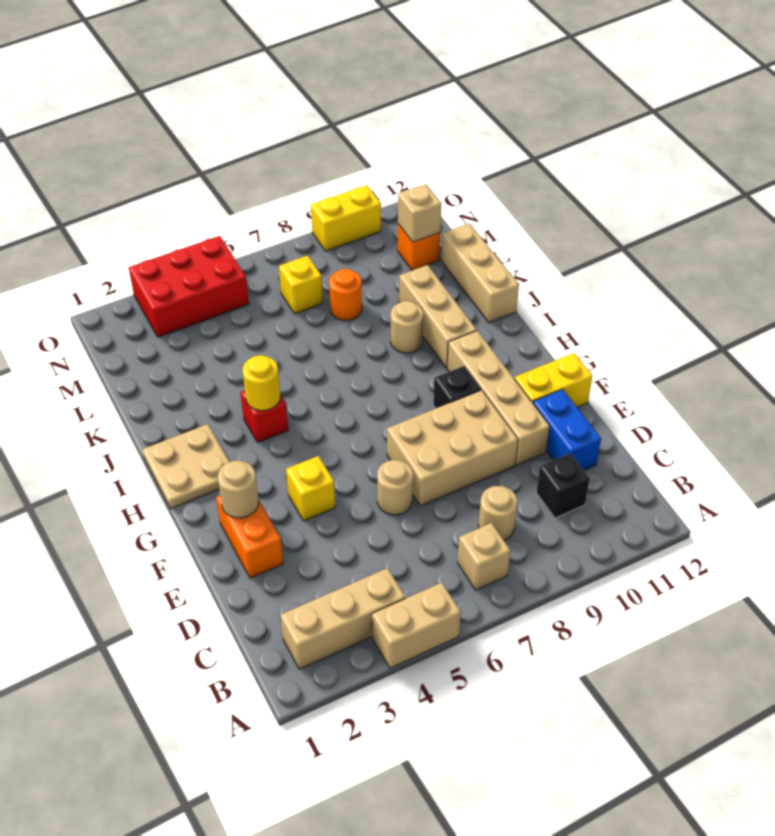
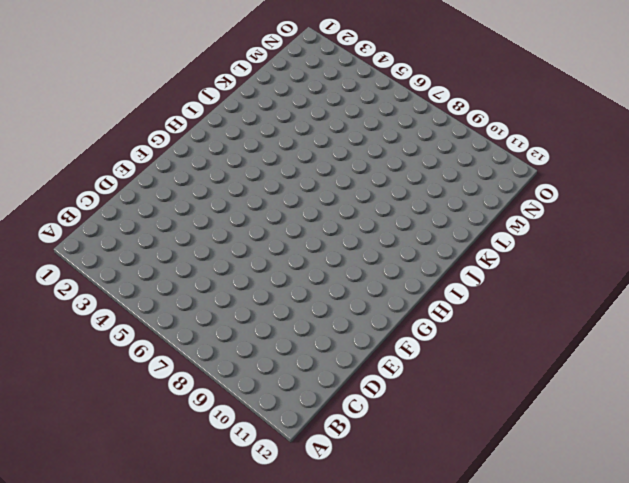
none -> tan 1x2 brick [372,583,461,668]
none -> tan 1x3 brick [280,568,405,669]
none -> tan 1x1 brick [458,523,511,590]

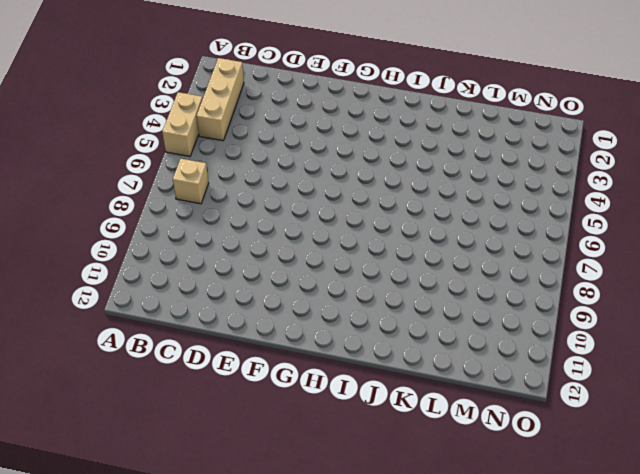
none -> tan 1x1 round brick [479,486,517,540]
none -> black 1x1 brick [536,453,590,518]
none -> blue 1x2 brick [533,389,601,470]

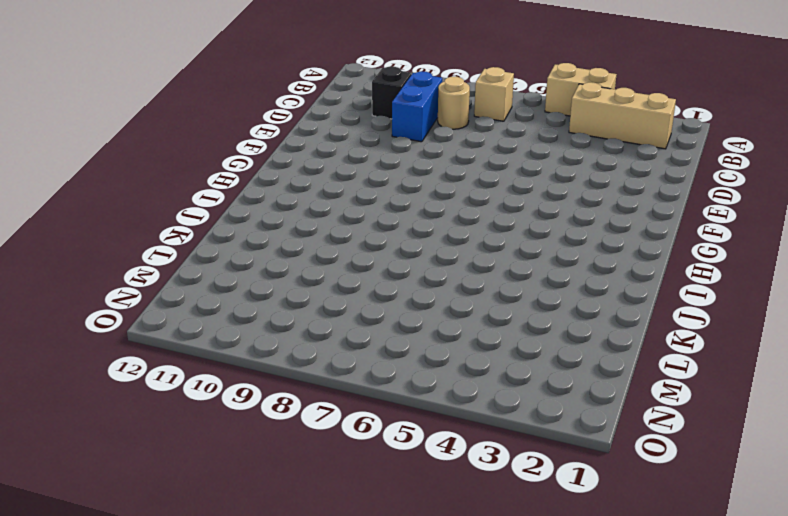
blue 1x2 brick [392,71,442,142] -> blue 1x2 brick moved to [533,389,601,470]
none -> orange 1x2 brick [216,496,283,578]
none -> tan 1x1 round brick [377,460,413,515]
none -> tan 2x3 brick [387,390,518,506]

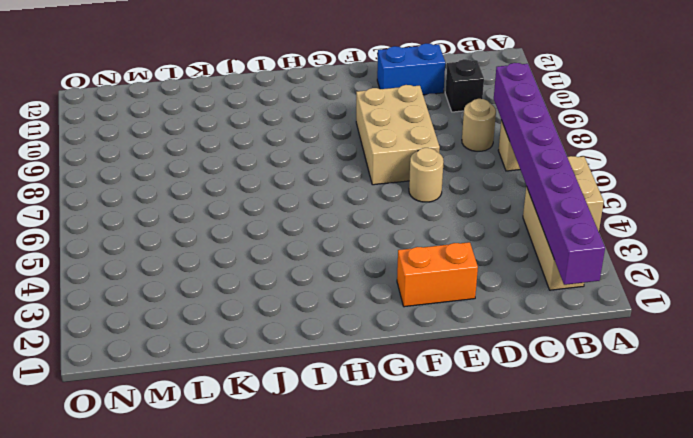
purple 1x8 brick [494,63,605,285] -> none
none -> tan 1x4 brick [447,331,550,465]
none -> yellow 1x1 brick [286,456,336,521]
none -> yellow 1x2 brick [514,353,592,407]

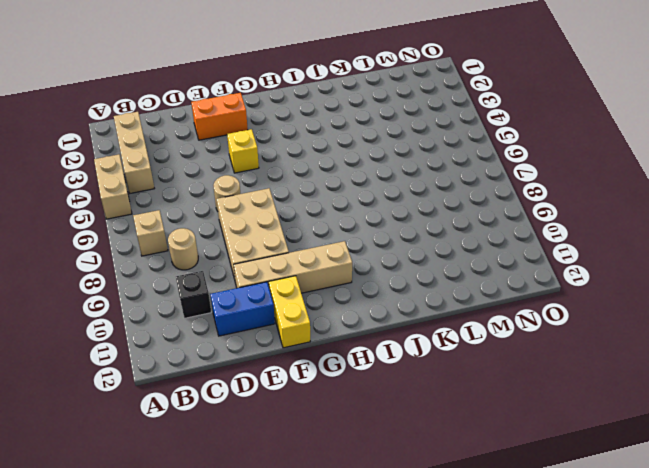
none -> black 1x1 brick [433,366,481,408]
none -> tan 2x2 plate [142,424,229,509]
none -> red 1x1 brick [240,390,288,442]

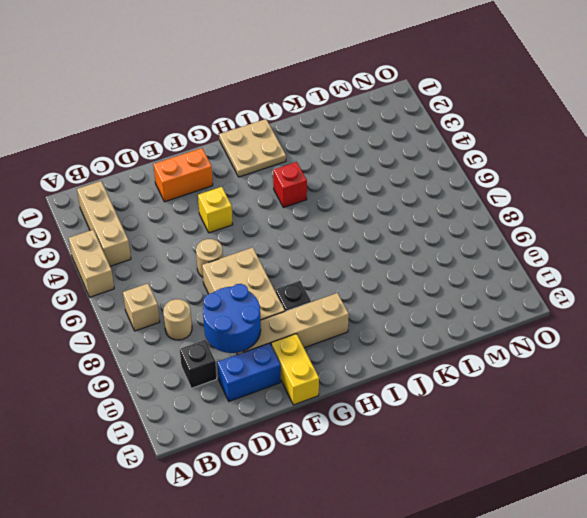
blue 2x2 round brick [203,284,261,353] -> none
none -> tan 1x3 brick [399,265,477,368]
none -> tan 1x1 round brick [391,301,423,353]
none -> tan 1x3 brick [441,223,519,323]

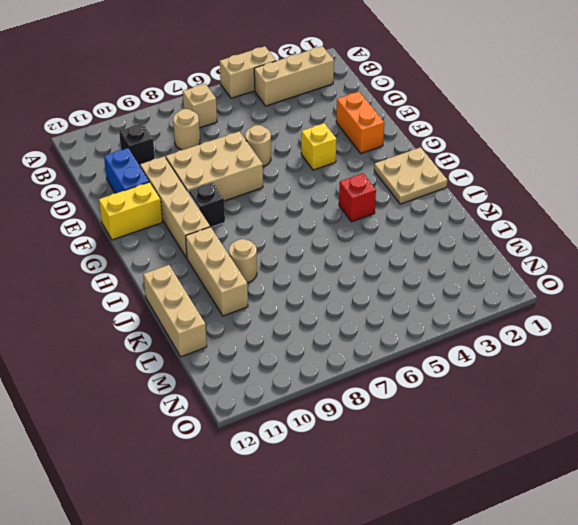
none -> orange 1x1 round brick [329,269,362,320]
none -> yellow 1x1 brick [279,256,323,314]
none -> orange 1x1 brick [398,224,440,270]

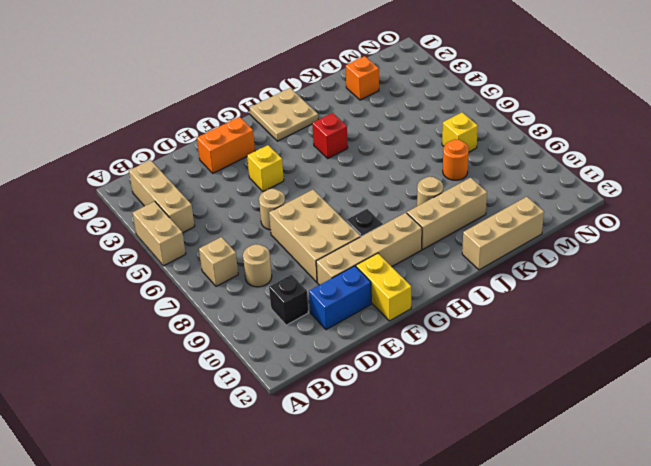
orange 1x1 brick [346,56,379,100] -> orange 1x1 brick moved to [398,224,440,270]
none -> red 2x3 brick [129,236,249,337]
none -> yellow 1x2 brick [311,185,381,251]
none -> tan 1x1 round brick [218,461,259,518]

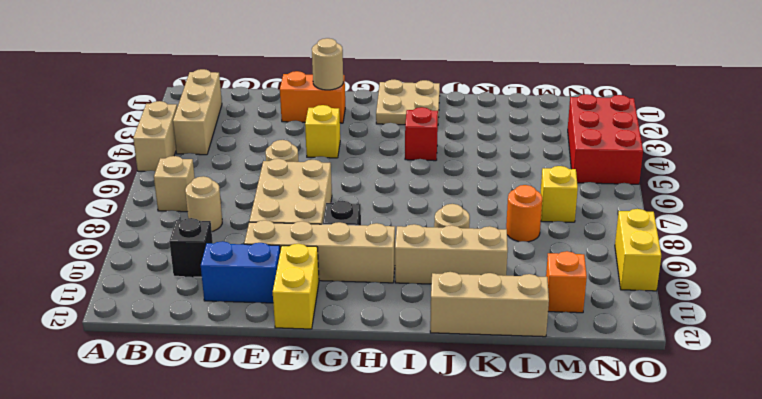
none -> yellow 1x1 round brick [243,355,280,411]
none -> tan 1x1 brick [398,184,441,242]

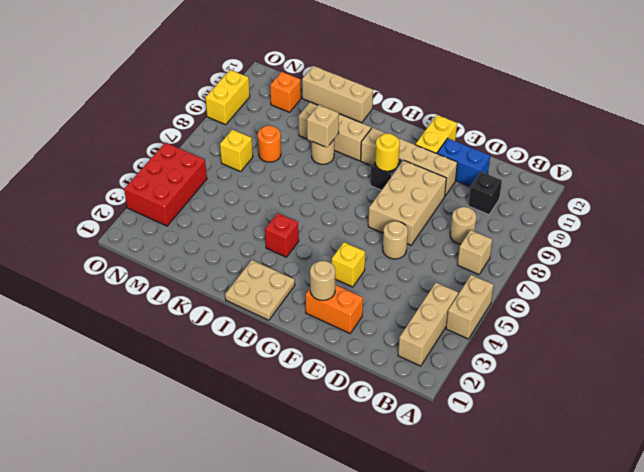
yellow 1x1 round brick [375,134,400,171] -> yellow 1x1 round brick moved to [243,355,280,411]
tan 1x1 brick [307,105,339,147] -> tan 1x1 brick moved to [398,184,441,242]

